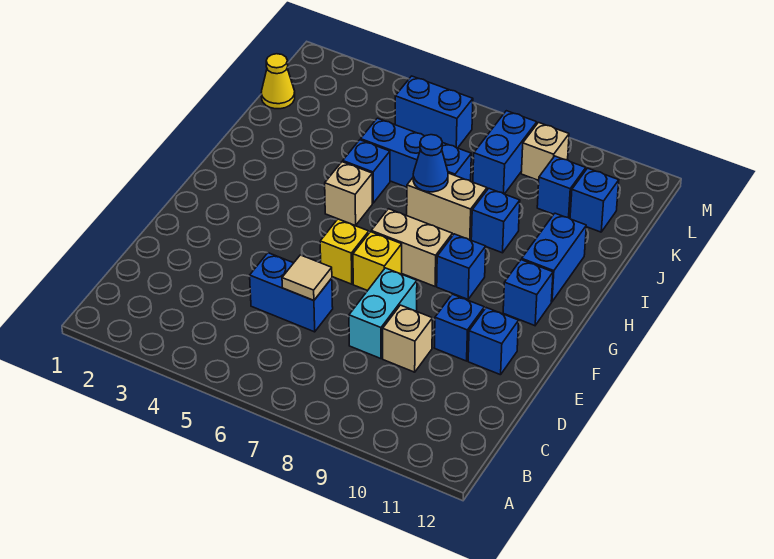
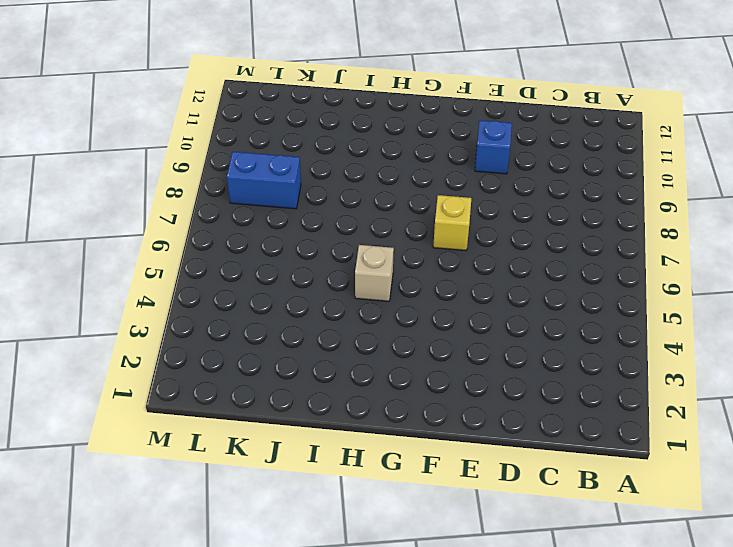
none -> blue 1x2 brick [250,253,333,332]
none -> cyan 1x2 brick [349,268,417,359]
none -> tan 1x1 brick [383,305,432,372]

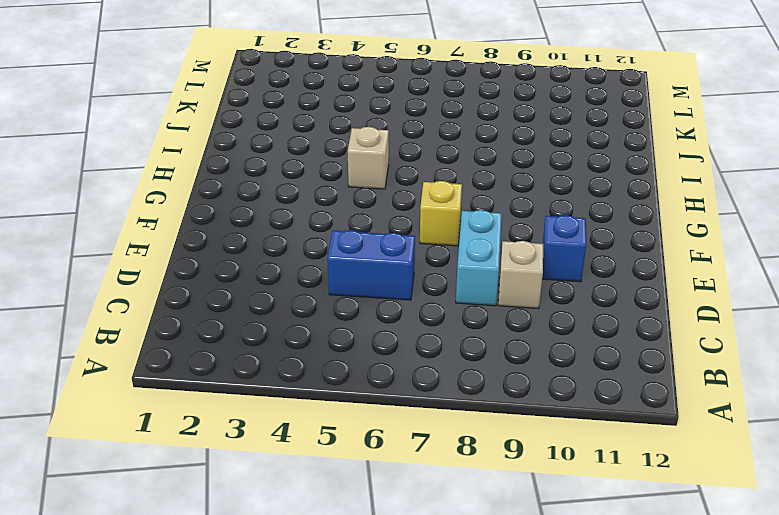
none -> blue 1x1 brick [468,308,519,375]
none -> yellow 1x1 brick [320,219,369,284]
none -> tan 1x2 brick [371,209,452,286]

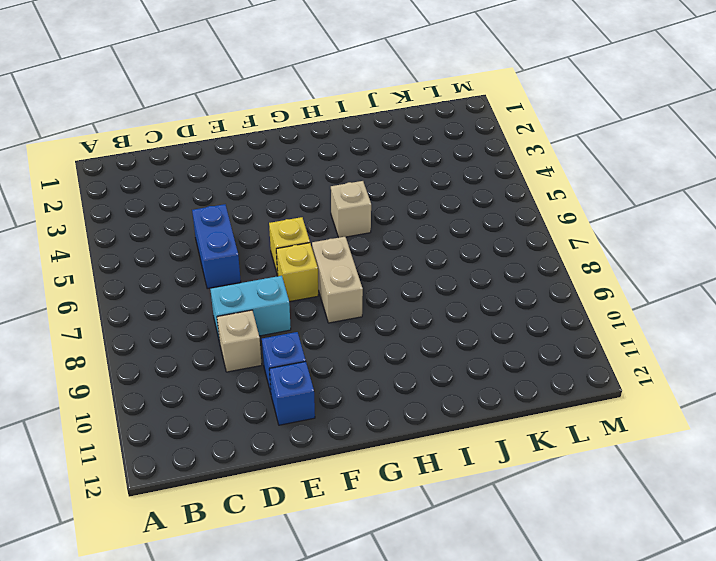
none -> blue 1x1 brick [437,234,486,299]
none -> blue 1x1 brick [503,260,553,326]
none -> blue 1x2 brick [522,213,586,302]

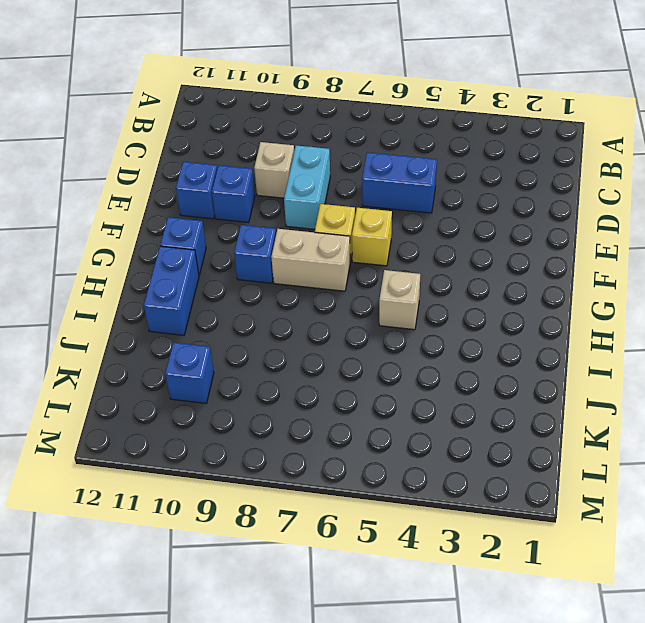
none -> blue 1x1 brick [343,140,390,203]
none -> tan 1x2 brick [407,173,487,240]
none -> blue 1x1 brick [471,188,520,253]

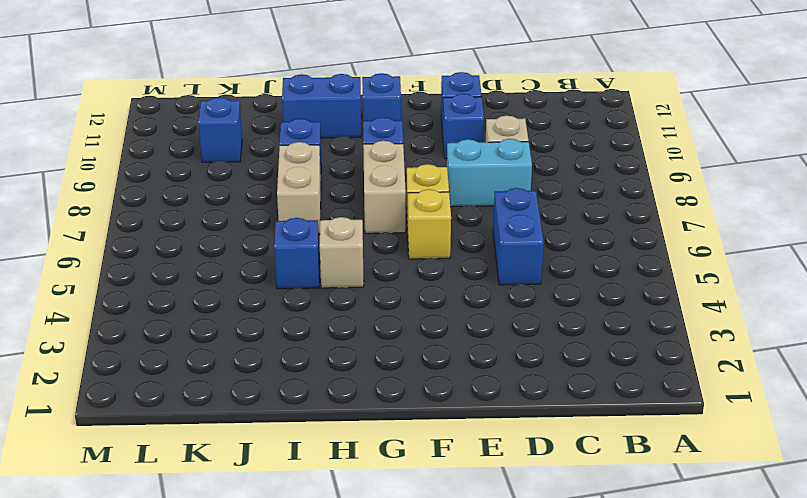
none -> blue 1x3 brick [361,118,471,187]
none -> yellow 1x1 cone [261,54,295,109]
none -> blue 1x2 brick [473,111,537,194]

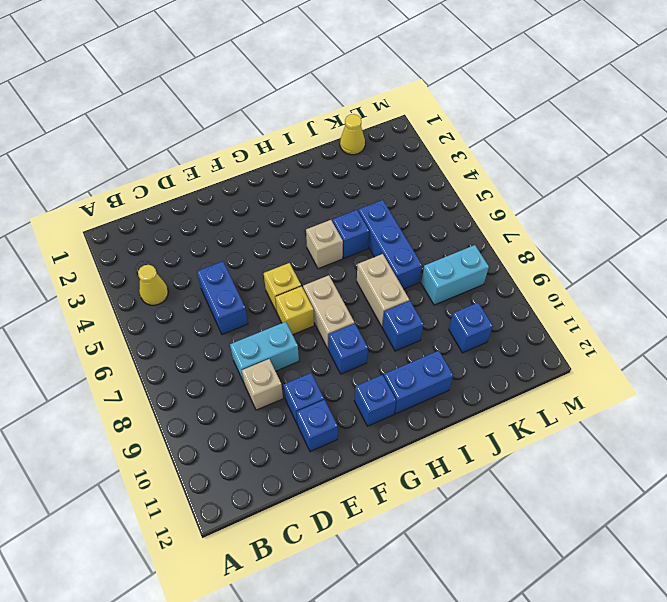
yellow 1x1 cone [138,265,168,305] -> none
cyan 1x2 brick [421,245,489,305] -> blue 1x2 brick [473,111,537,194]
none -> blue 1x1 brick [570,168,619,232]
none -> blue 1x2 brick [395,76,473,148]
none -> tan 1x1 brick [521,123,569,181]

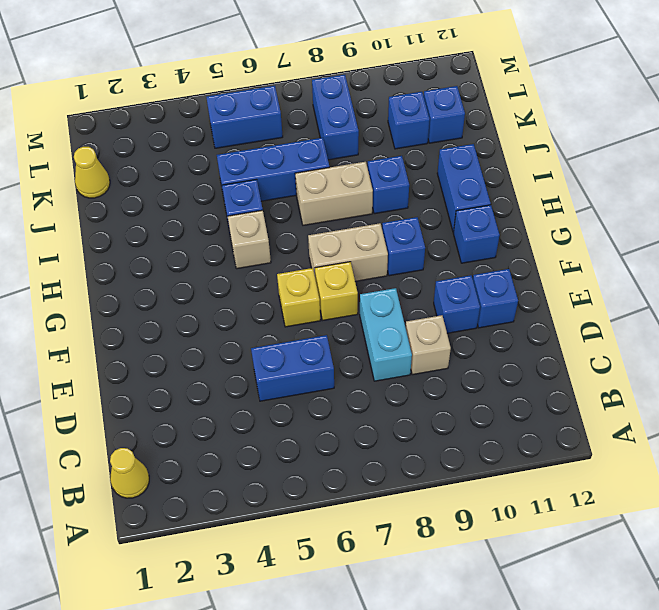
yellow 1x1 cone [110,448,149,498] -> none
none -> tan 1x1 brick [521,123,569,181]
none -> tan 1x1 tile [282,255,332,300]
none -> blue 1x1 cone [413,135,448,192]

